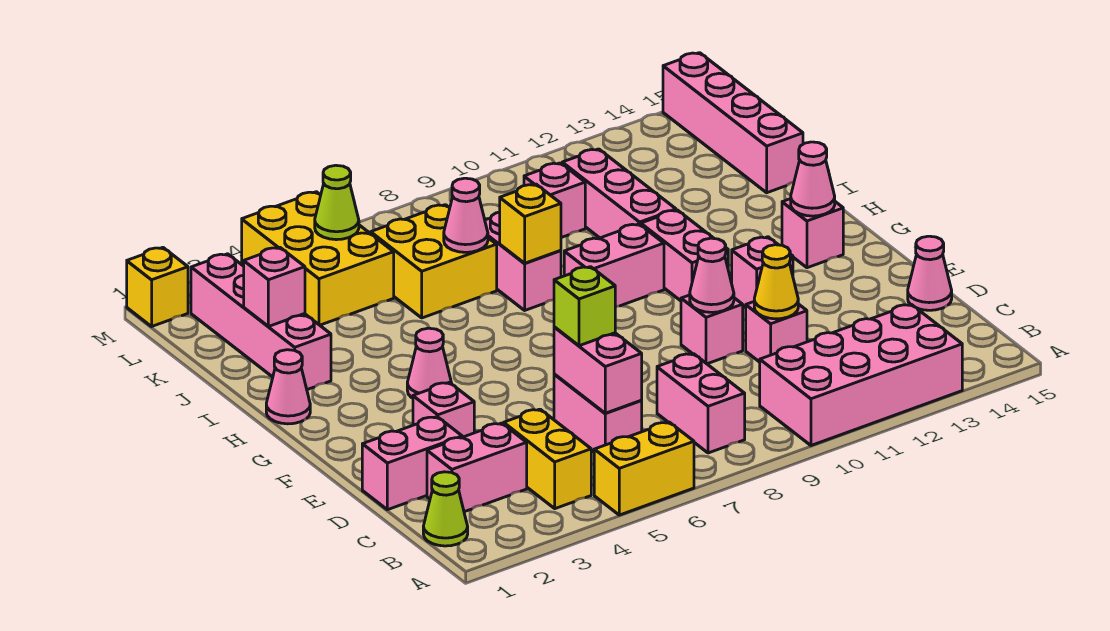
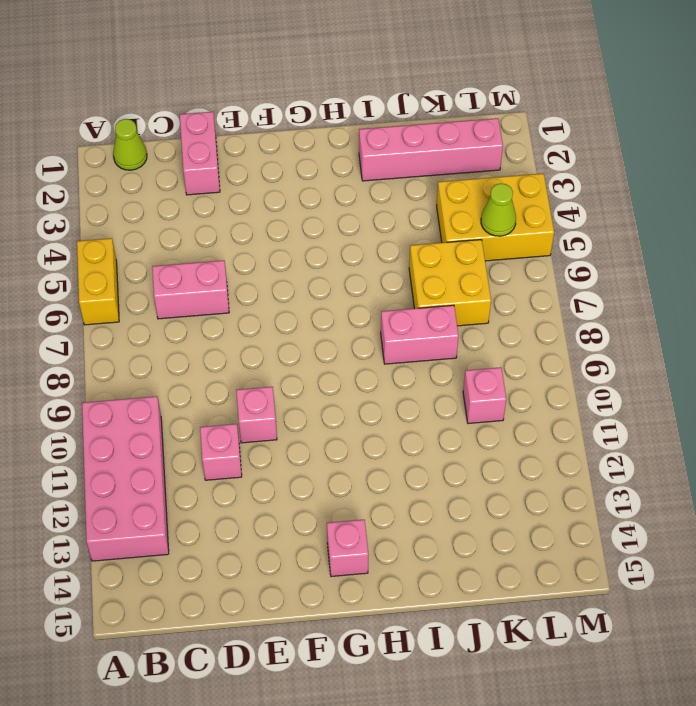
none -> yellow 1x2 brick [504,409,591,509]
none -> pink 1x2 brick [657,354,745,453]
none -> pink 1x2 brick [427,423,527,512]
none -> pink 1x1 cone [908,236,952,310]

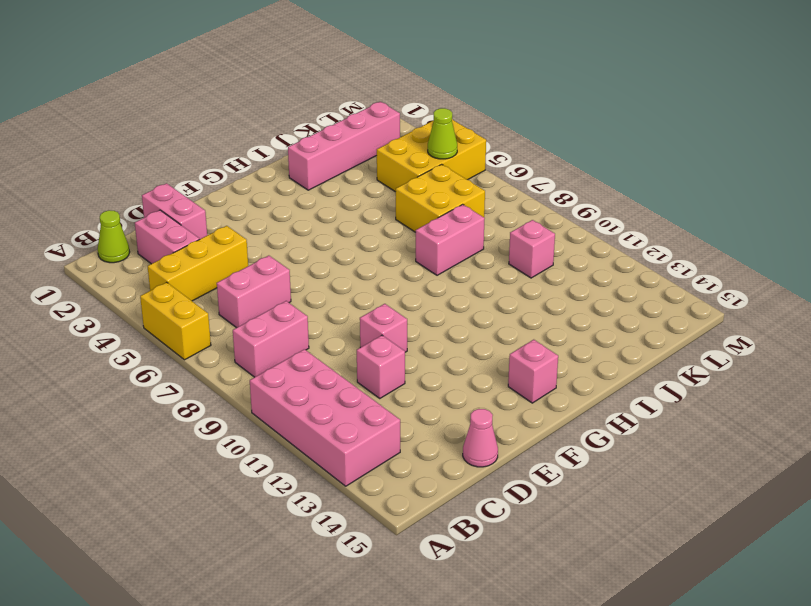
yellow 1x3 brick [148,226,248,301] -> yellow 1x2 brick [504,409,591,509]
none -> pink 1x1 brick [413,382,474,437]
none -> pink 1x1 brick [732,237,793,308]
none -> pink 1x1 cone [407,328,451,398]
none -> pink 1x2 brick [641,210,728,301]

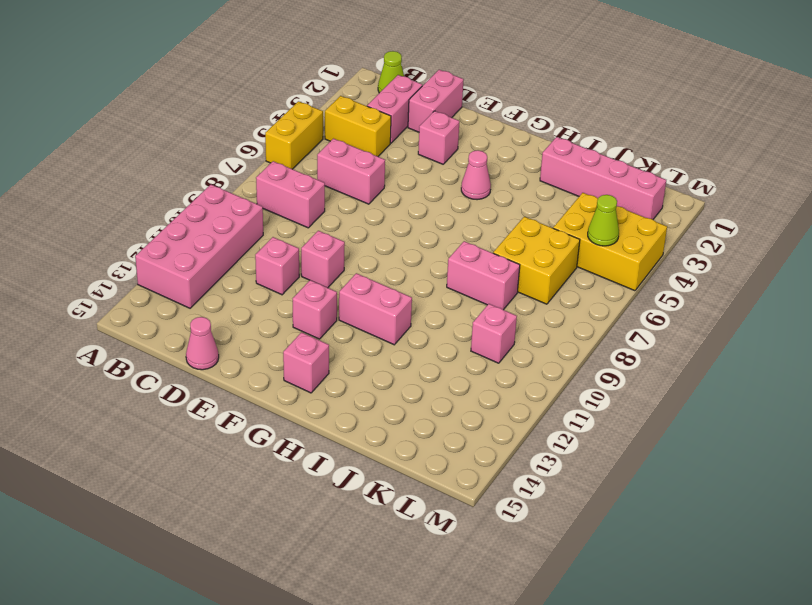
none -> pink 1x1 cone [266,350,310,424]
none -> pink 1x2 brick [564,224,664,307]
none -> pink 1x3 brick [562,149,676,238]
none -> pink 1x4 brick [663,53,803,193]

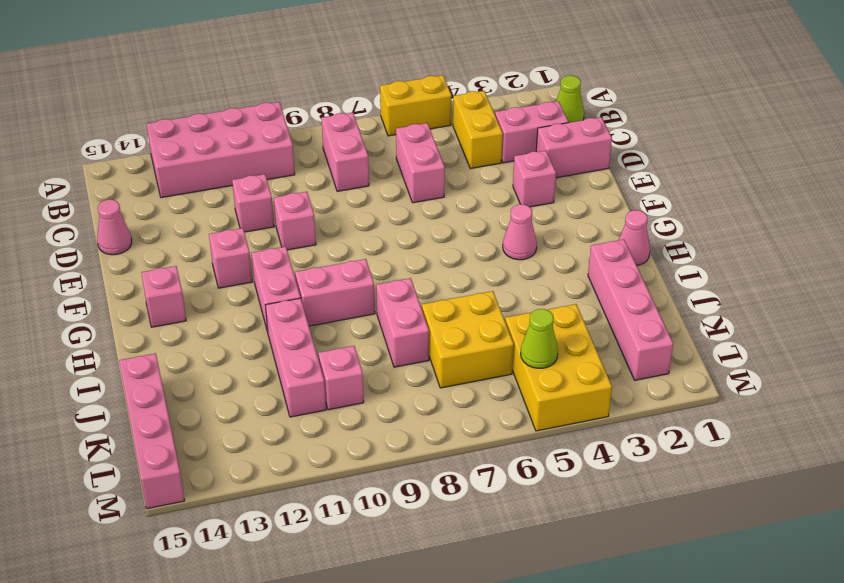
none -> yellow 1x1 brick [127,248,188,326]
none -> pink 1x2 brick [554,327,642,413]
none -> yellow 1x1 cone [754,245,798,319]
none -> pink 1x1 cone [690,238,734,312]

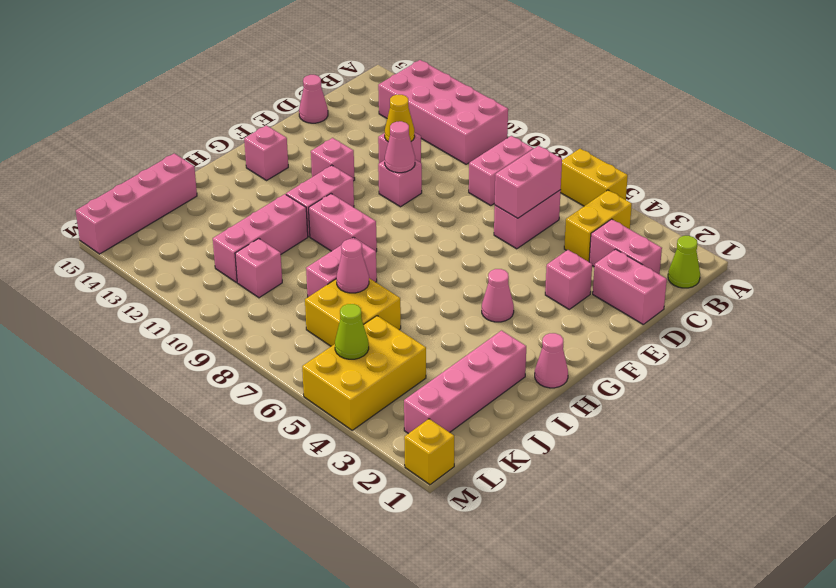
none -> pink 1x1 cone [791,142,835,216]
none -> yellow 1x1 brick [500,184,561,263]
none -> pink 1x1 brick [244,247,305,326]
none -> lime 1x1 brick [554,267,615,346]

